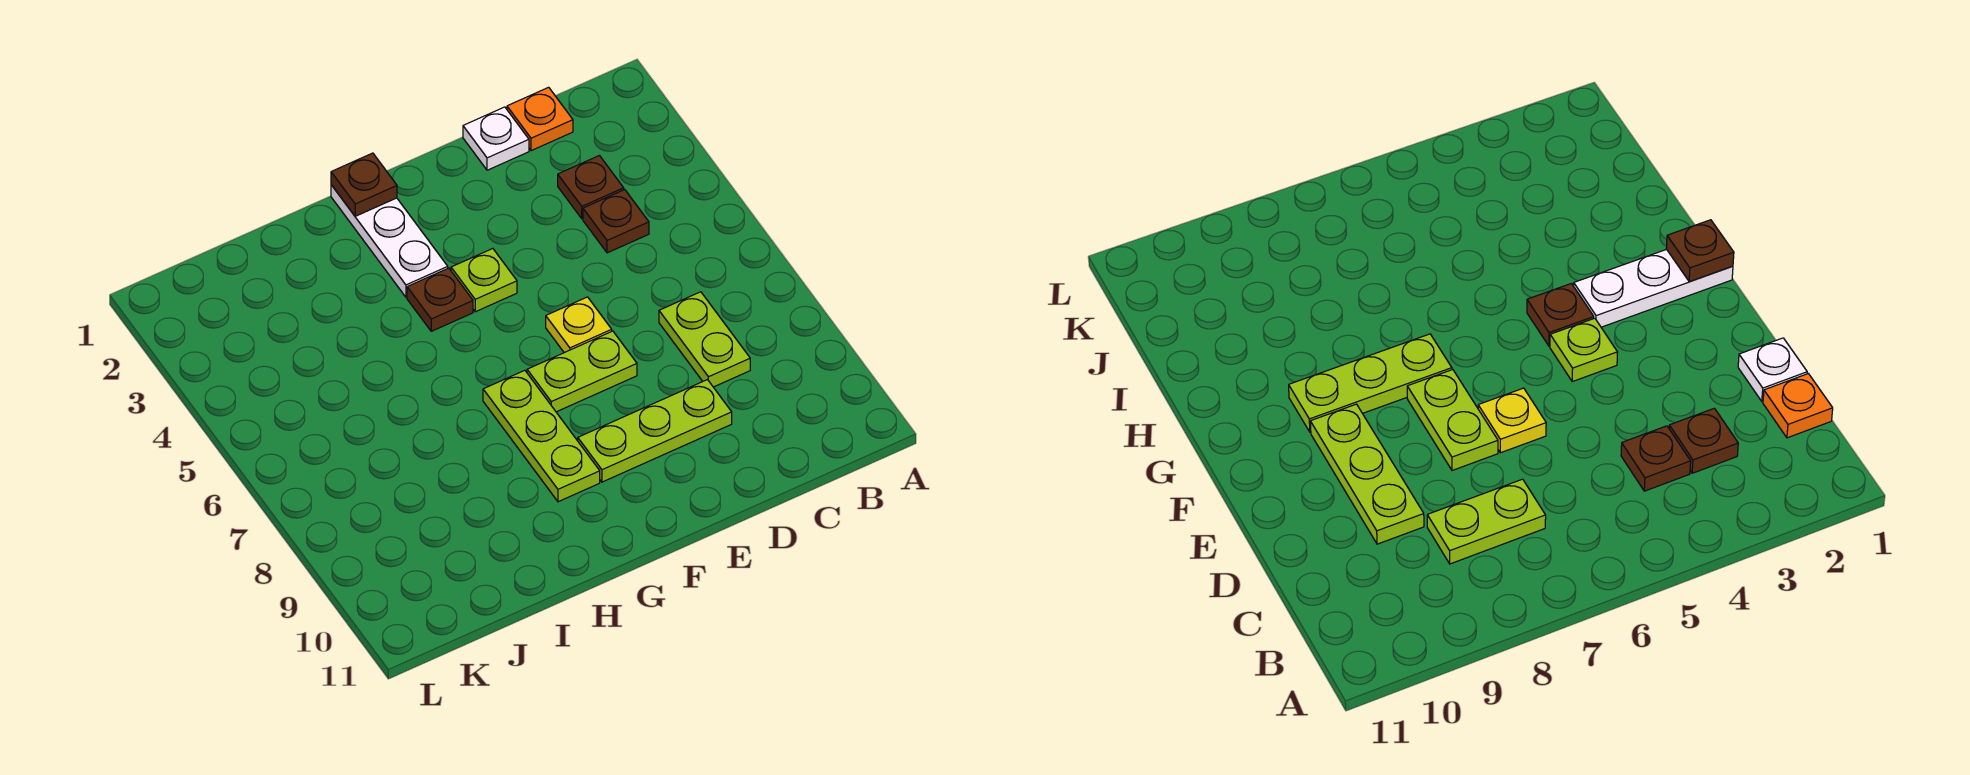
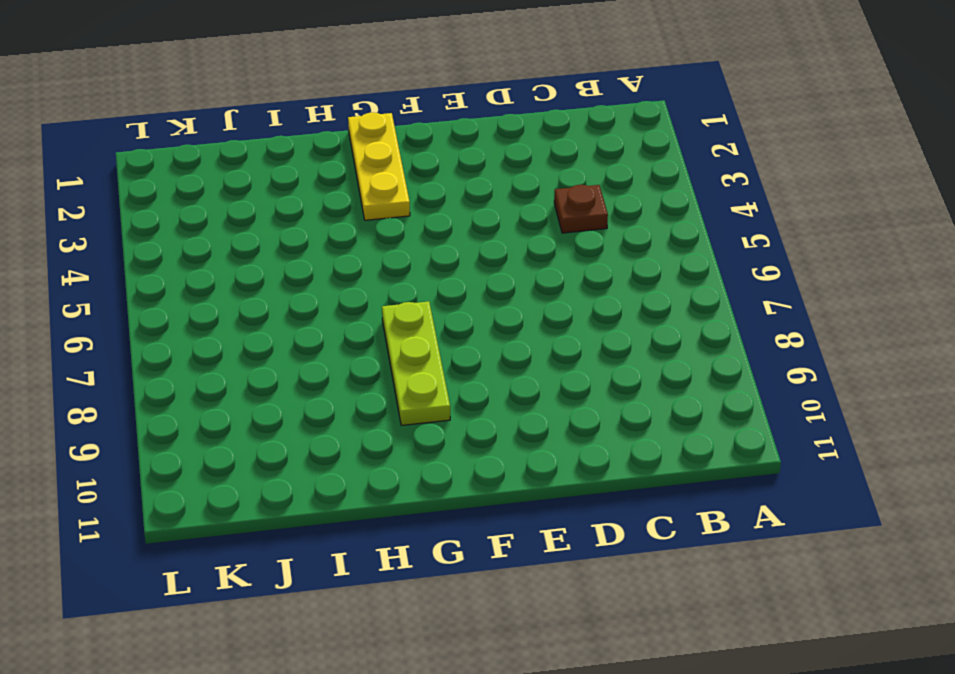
yellow 1x3 plate [348,113,410,220] -> white 1x3 plate [331,185,448,297]
none -> orange 1x1 plate [507,87,573,151]
none -> brown 1x1 plate [558,156,624,219]
none -> lime 1x2 plate [659,292,750,387]

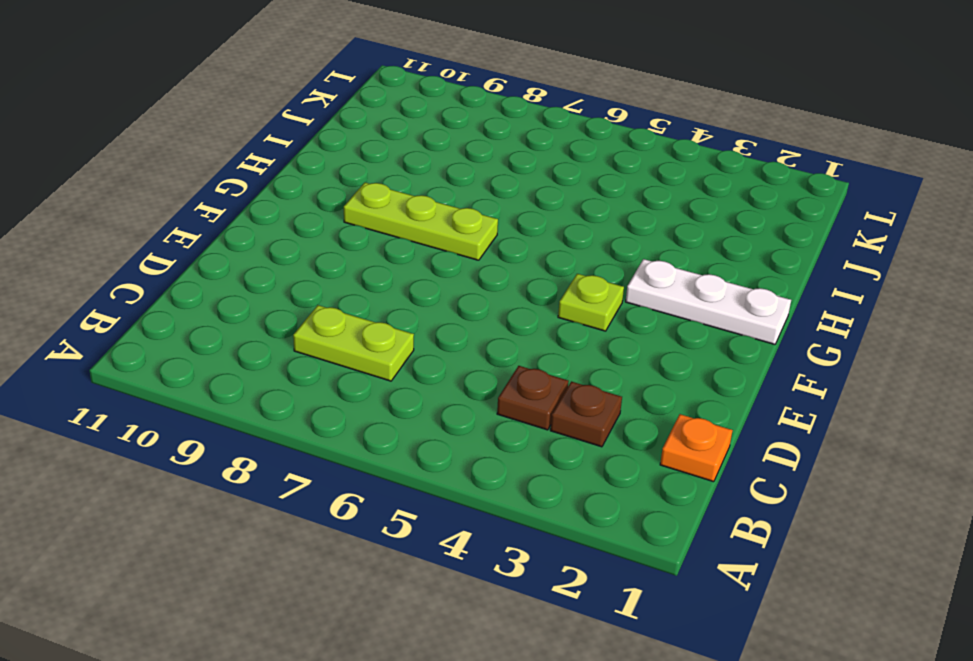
none -> white 1x1 plate [463,107,529,170]
none -> lime 1x3 plate [578,380,732,482]
none -> yellow 1x1 plate [546,297,612,353]

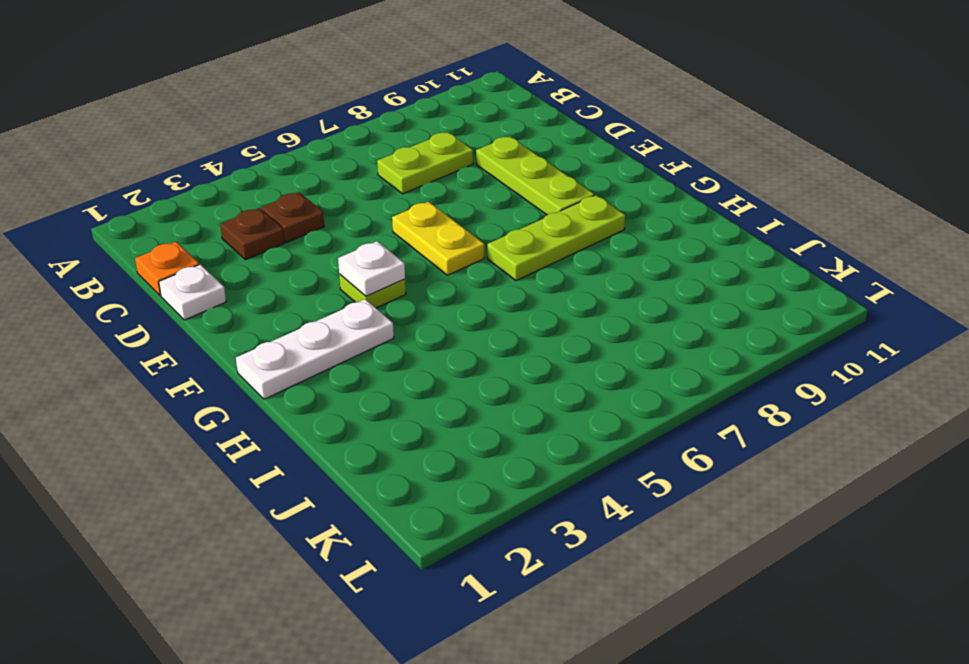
yellow 1x2 plate [392,202,484,275] -> yellow 1x1 plate [546,297,612,353]
white 1x1 plate [338,241,405,296] -> none
none -> lime 1x2 plate [527,331,637,412]
none -> brown 1x1 plate [407,268,473,331]
none -> brown 1x1 plate [331,153,397,216]

